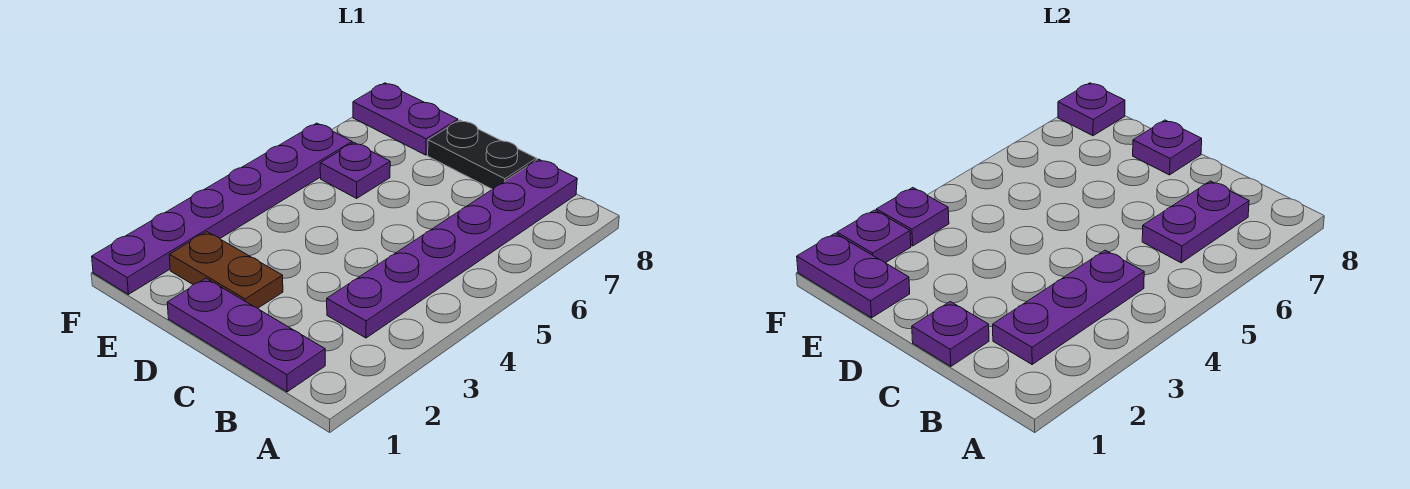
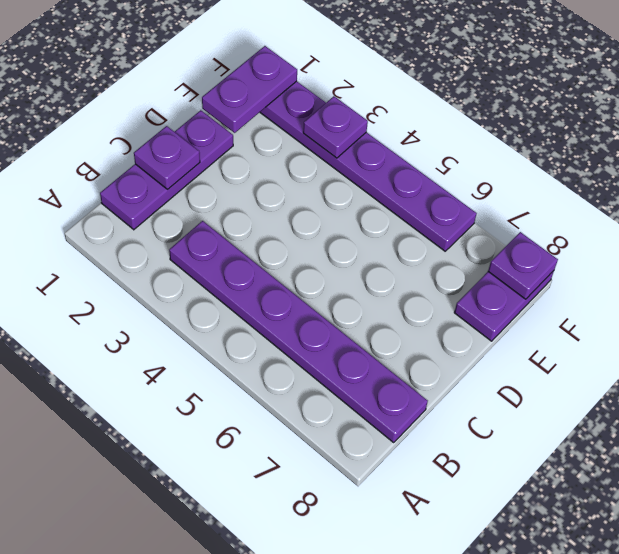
none -> black 1x2 plate [428,120,537,189]
none -> brown 1x2 plate [169,232,283,308]
none -> purple 1x1 plate [320,143,390,198]

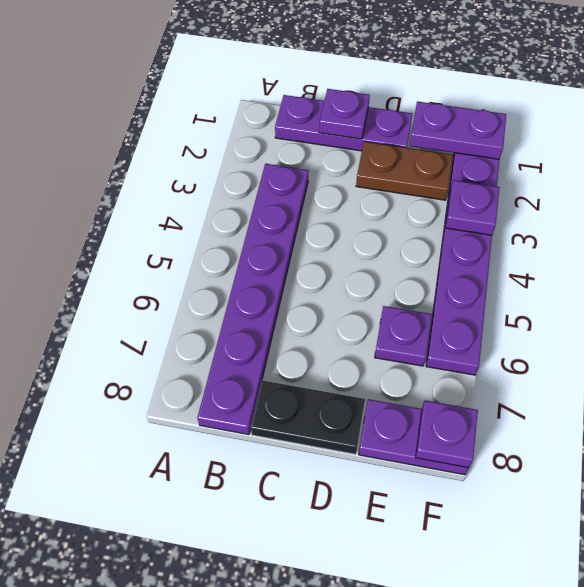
none -> purple 1x3 plate [993,250,1144,364]
none -> purple 1x2 plate [1142,181,1249,263]
none -> purple 1x1 plate [1133,120,1202,175]

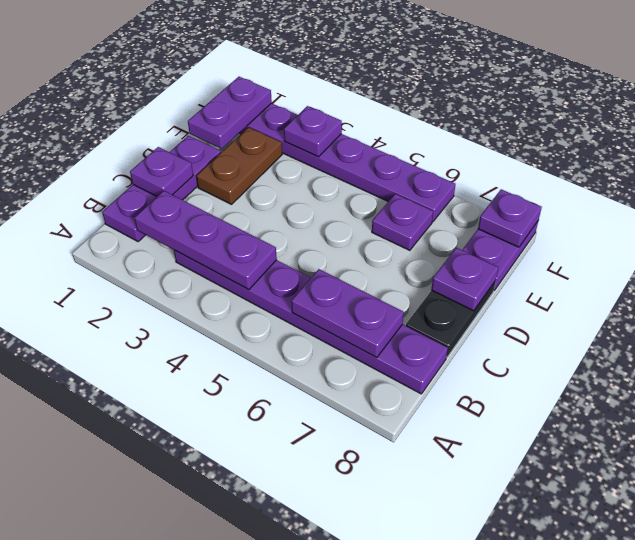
none -> purple 1x1 plate [837,210,911,263]

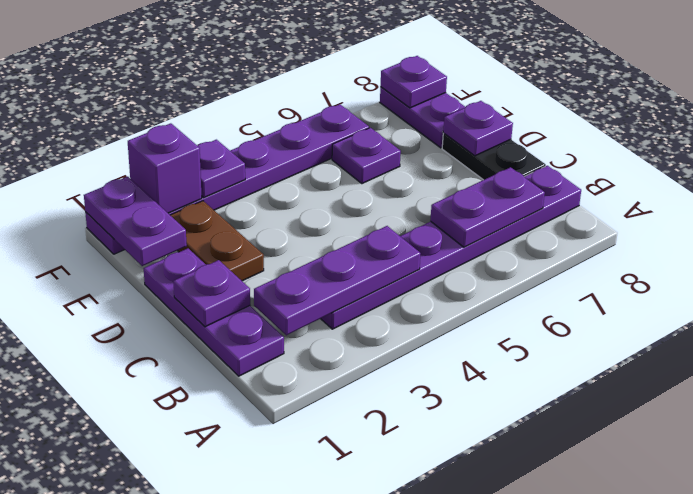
purple 1x1 brick [128,123,202,213] -> purple 1x1 plate [837,210,911,263]

